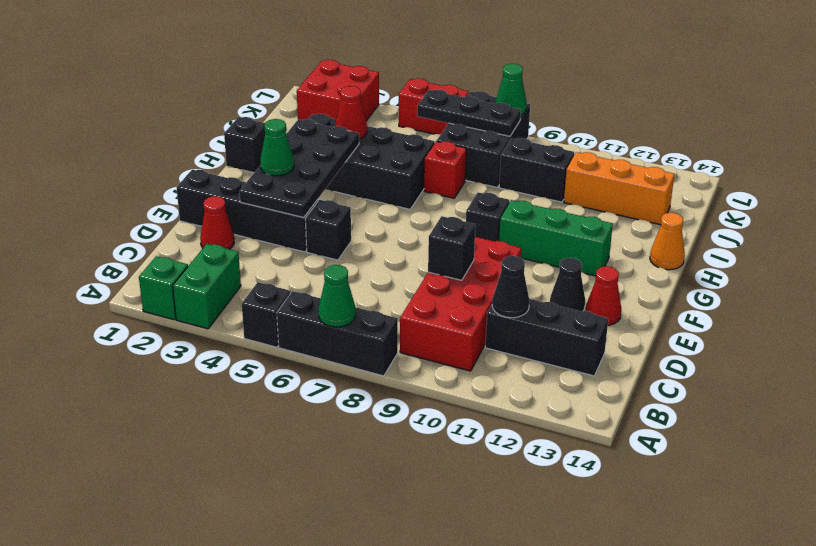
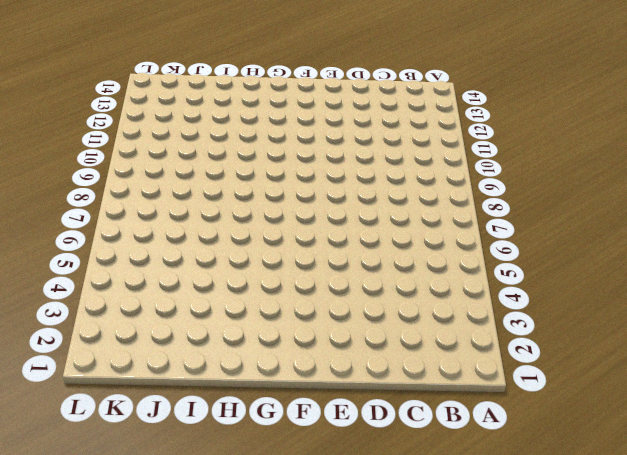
none -> green 1x1 brick [139,256,188,320]
none -> green 1x2 brick [173,244,241,329]
none -> black 1x1 brick [242,282,291,347]
none -> black 1x3 brick [277,291,398,376]

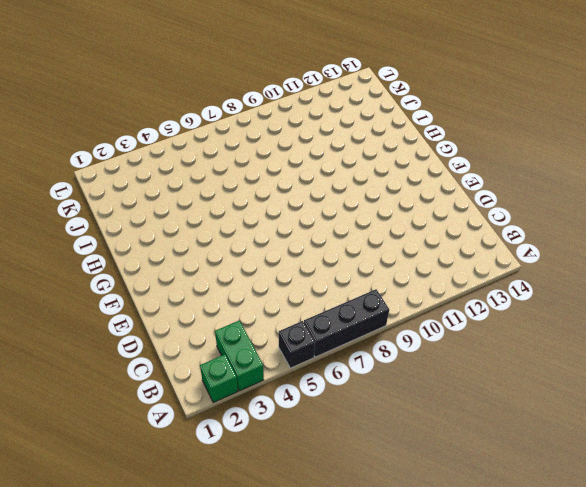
none -> red 2x4 brick [400,237,521,371]
none -> black 1x3 brick [485,299,608,376]
none -> red 1x1 cone [200,196,234,249]
none -> black 1x4 brick [177,170,318,252]

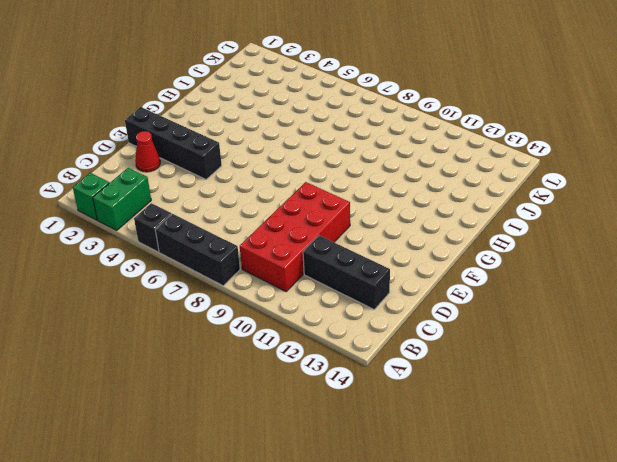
none -> black 1x1 brick [305,200,351,260]
none -> black 1x1 cone [550,258,585,312]
none -> red 1x1 cone [585,266,621,325]
none -> black 1x1 brick [466,193,510,241]

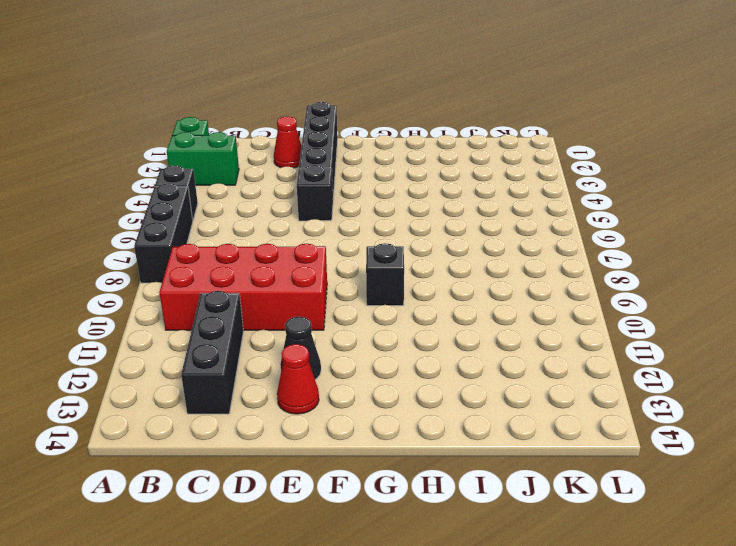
none -> green 1x3 brick [499,200,613,276]
none -> black 1x1 brick [224,117,265,173]
none -> black 2x4 brick [309,114,435,209]
none -> orange 1x1 cone [650,213,685,270]

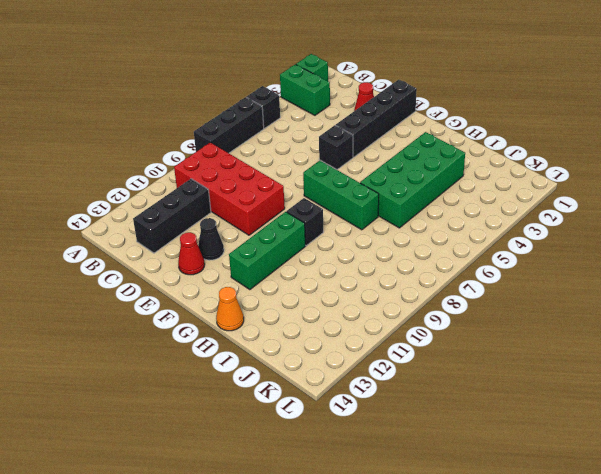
green 1x3 brick [303,161,379,230] -> none
green 2x4 brick [360,132,465,228] -> black 2x4 brick [309,114,435,209]
none -> black 1x1 brick [224,117,265,173]
none -> red 1x1 brick [424,141,466,198]
none -> black 2x3 brick [437,91,530,188]
none -> black 1x2 brick [499,138,574,202]

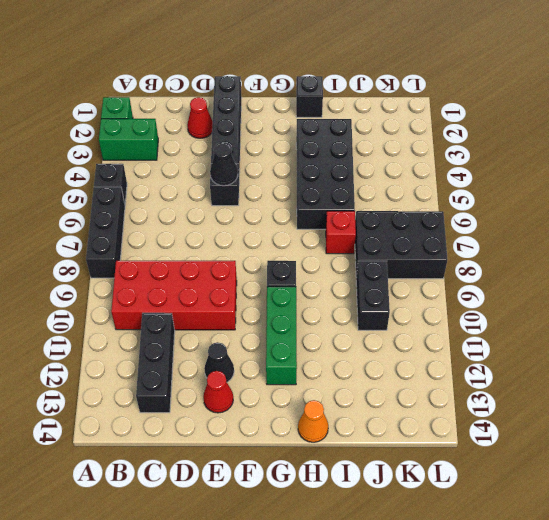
black 1x1 cone [210,143,238,186] -> black 1x1 cone moved to [492,256,530,318]
none -> orange 1x3 brick [564,152,674,225]
none -> red 2x2 brick [297,60,379,121]
none -> red 1x2 brick [399,78,469,134]
none -> green 1x1 cone [318,265,356,327]

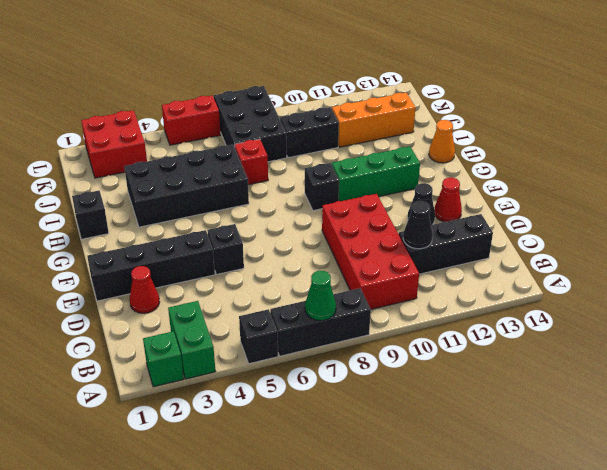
none -> black 1x1 brick [428,216,475,280]
none -> black 2x4 plate [239,119,359,218]
none -> red 1x1 cone [335,86,367,139]
none -> black 1x3 plate [417,90,521,136]

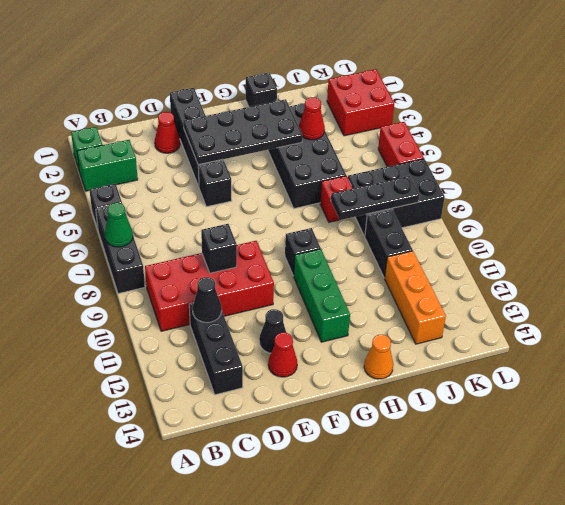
black 1x3 plate [331,176,420,220] -> black 1x3 plate turned to [417,90,521,136]
none -> green 1x1 cone [495,64,527,115]
none -> green 1x1 cone [260,119,294,176]

